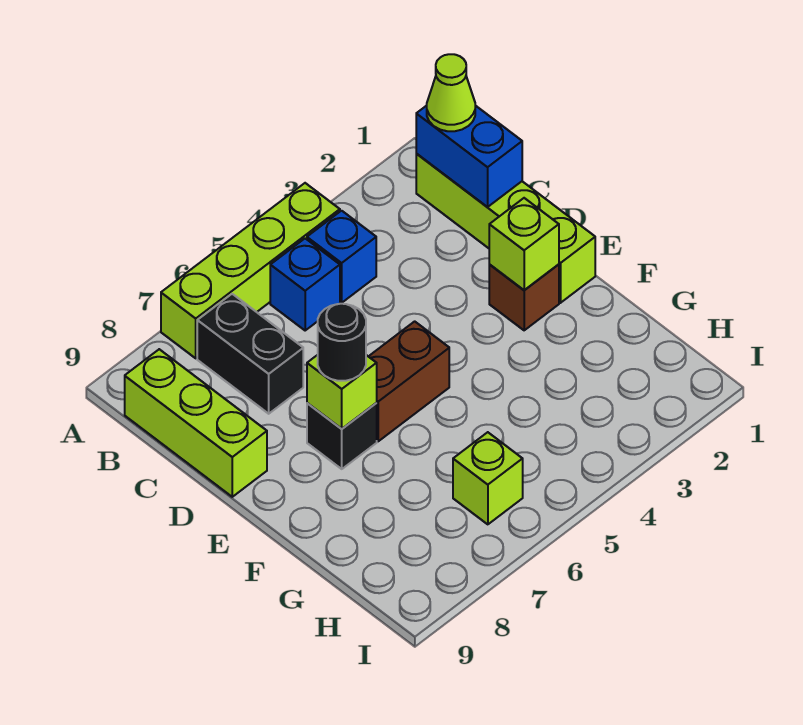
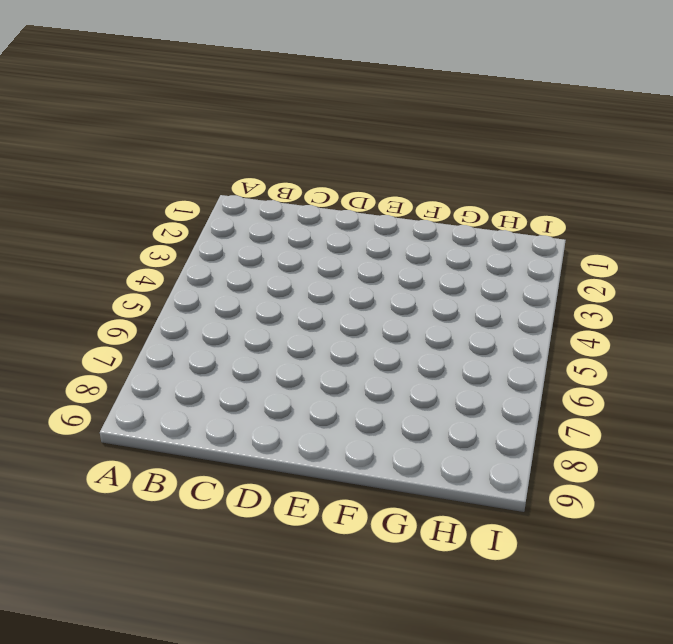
none -> lime 1x4 brick [161,183,340,358]
none -> lime 1x4 brick [416,154,595,303]
none -> blue 1x1 brick [307,211,376,303]

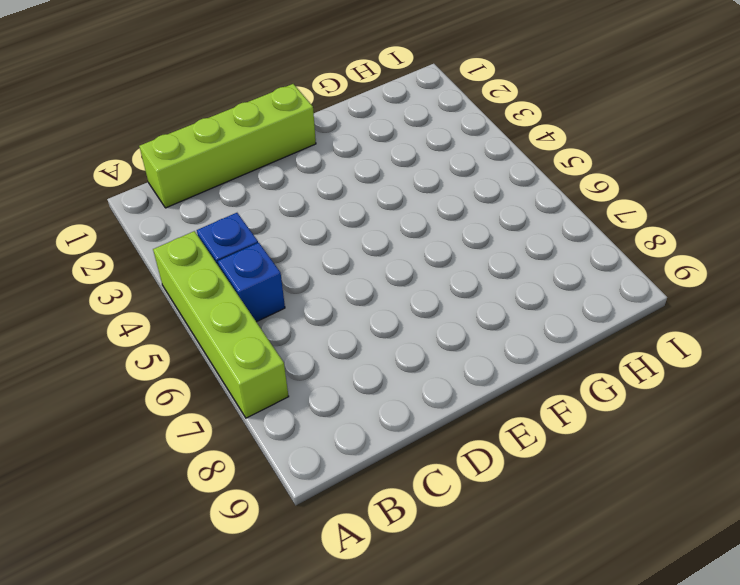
none -> black 1x2 brick [197,294,303,414]
none -> lime 1x3 brick [125,349,267,497]
none -> brown 1x1 brick [489,264,559,330]

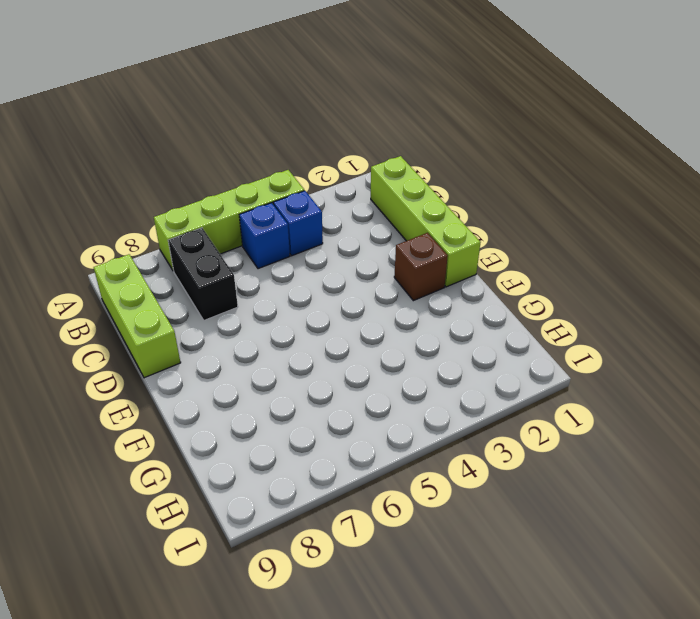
none -> brown 1x2 brick [368,321,449,441]
none -> black 1x1 brick [307,403,377,469]
none -> lime 1x1 brick [453,432,523,524]

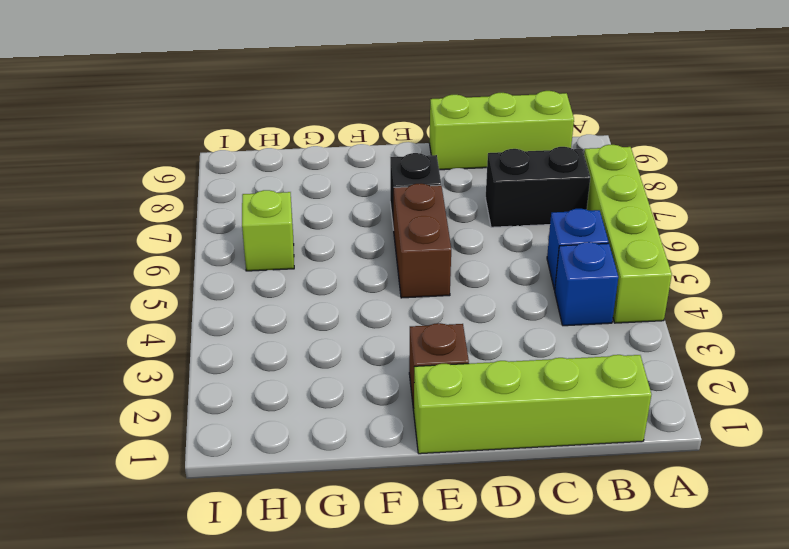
none -> blue 1x2 brick [416,105,522,207]
none -> lime 1x1 brick [489,198,559,290]
none -> lime 1x1 brick [307,355,377,429]

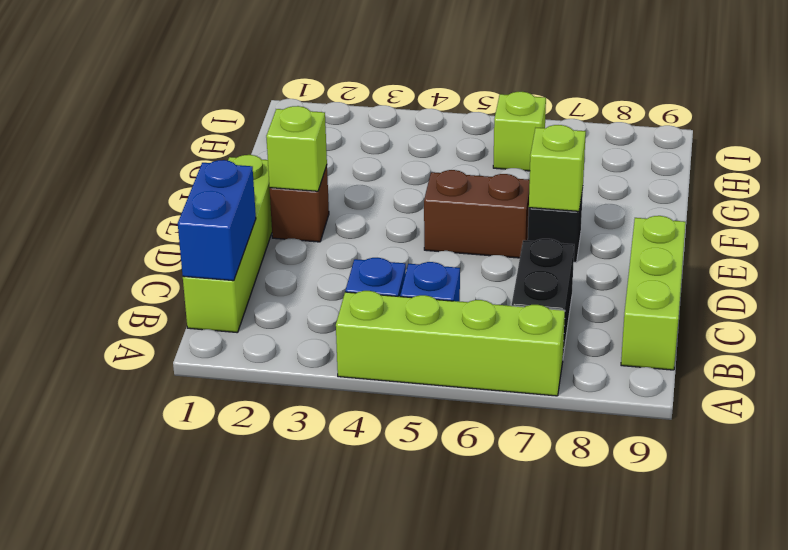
none -> lime 1x1 cone [427,54,475,131]
none -> black 1x1 round brick [318,304,366,381]

